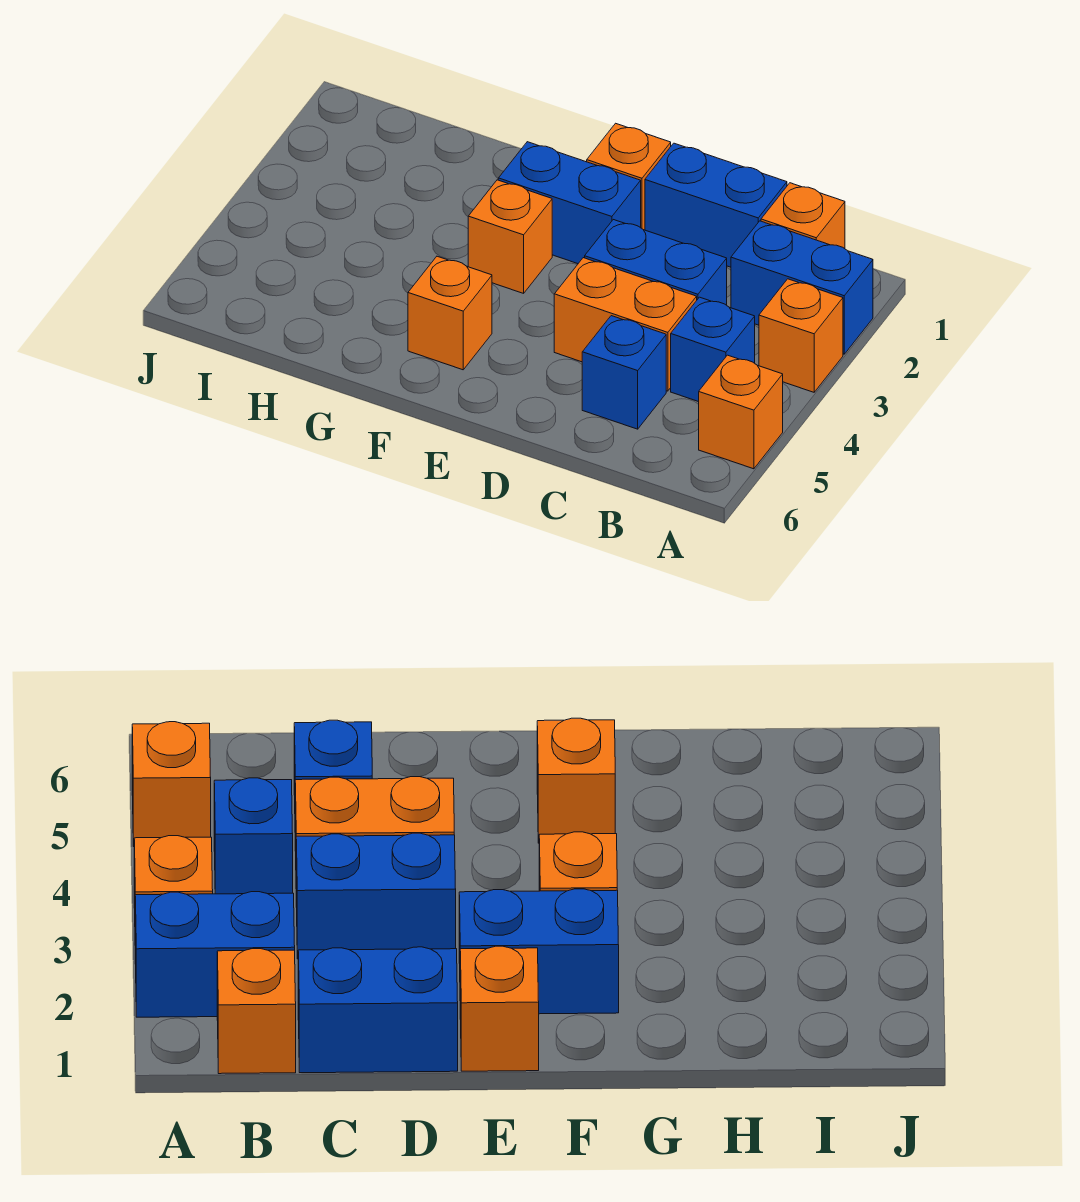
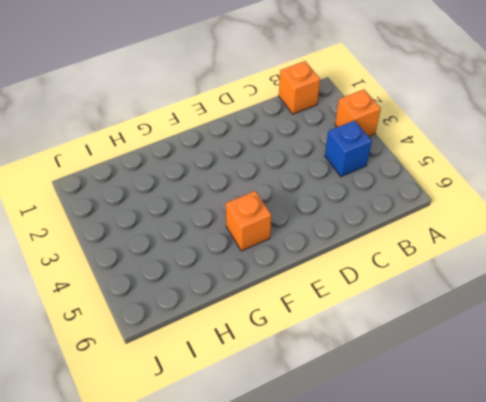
none -> blue 1x2 brick [731,221,873,354]
none -> orange 1x1 brick [699,355,783,469]
none -> blue 1x2 brick [645,143,787,267]

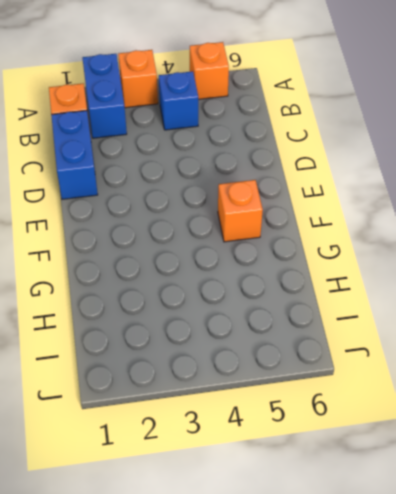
none -> blue 1x2 brick [585,220,727,305]
none -> orange 1x2 brick [554,258,697,391]
none -> blue 1x1 brick [582,316,666,429]

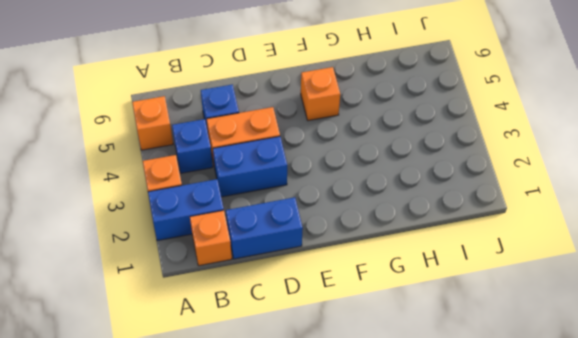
none -> orange 1x1 brick [587,123,671,230]
none -> blue 1x2 brick [498,142,641,264]
none -> orange 1x1 brick [468,180,552,293]

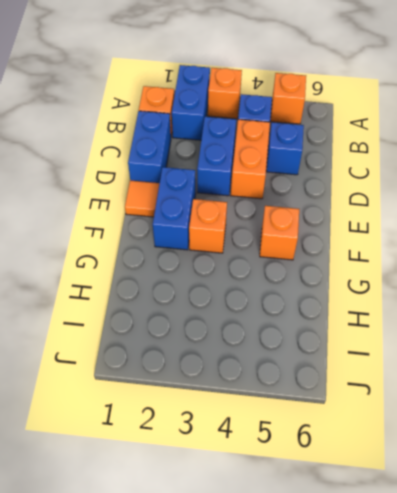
orange 1x1 tile [125,180,160,217] -> orange 1x1 brick [587,123,671,230]

